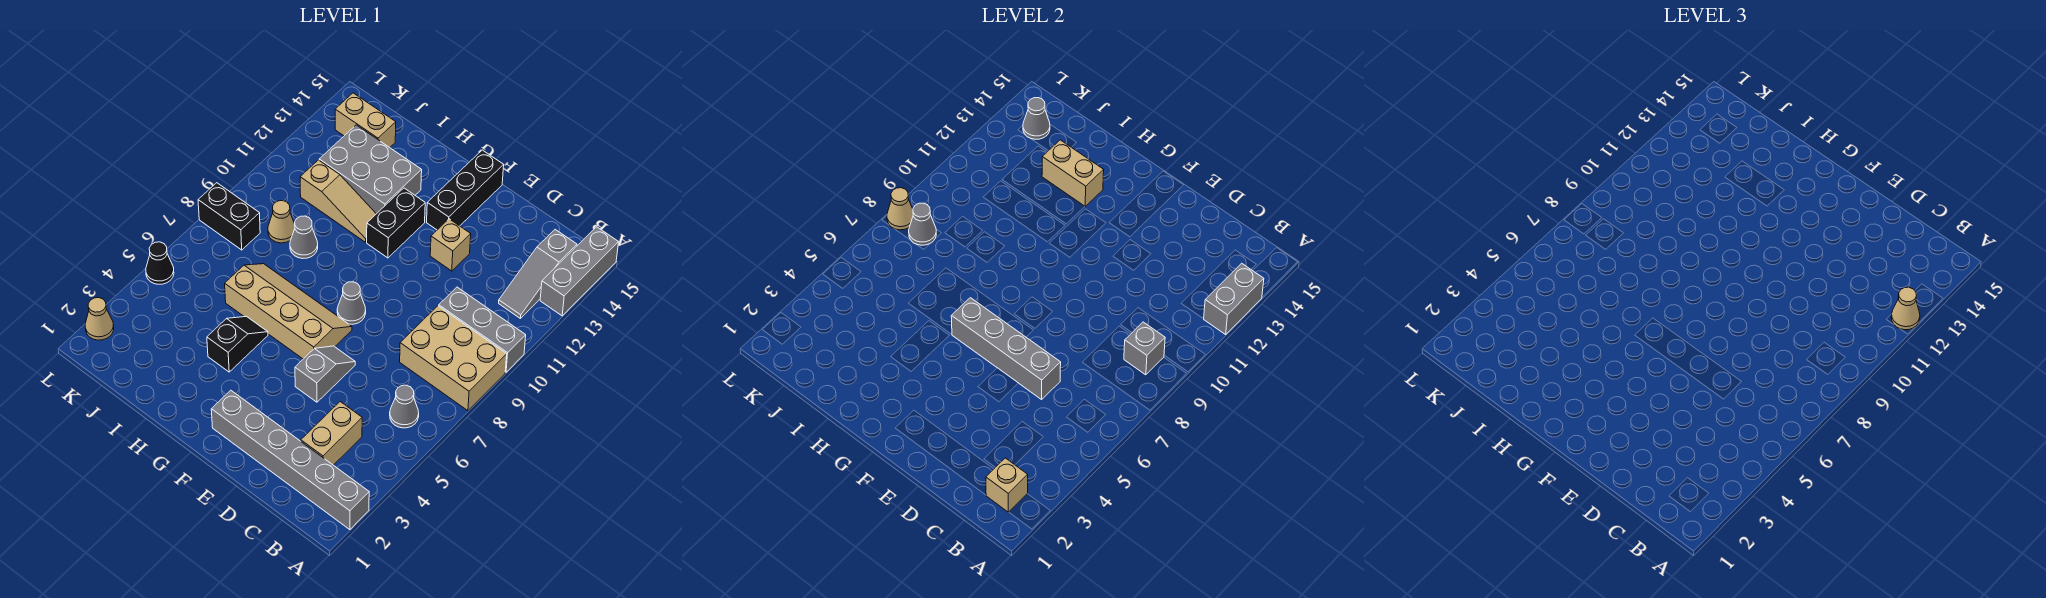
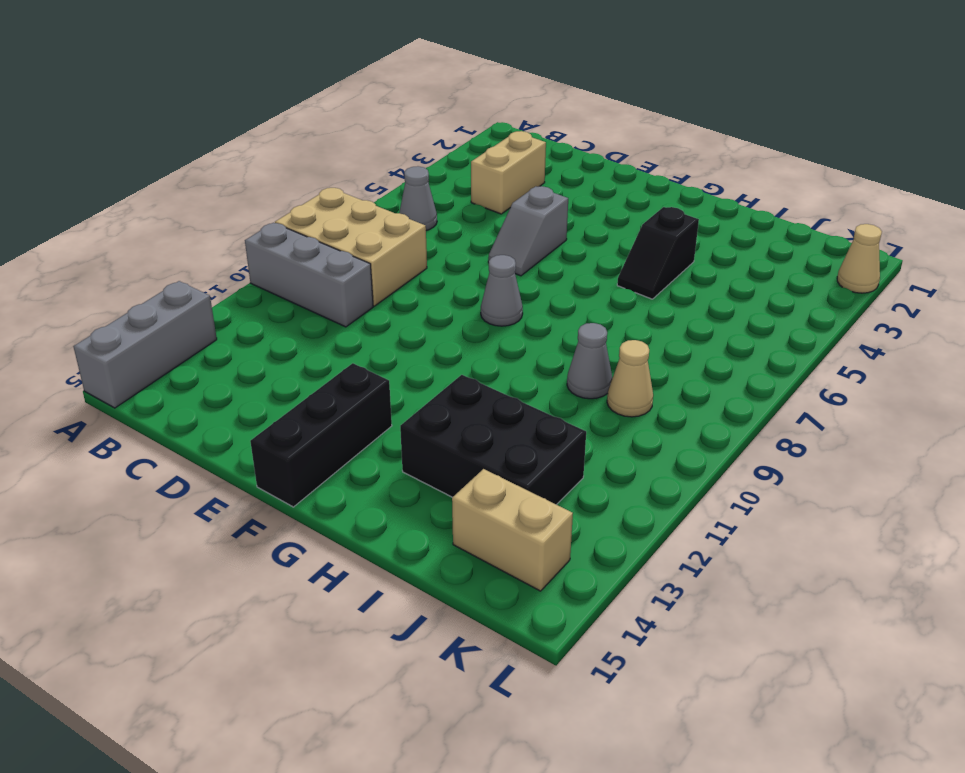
black 2x3 brick [400,375,586,505] -> grey 2x3 brick [319,125,422,214]
none -> grey 1x6 brick [211,390,369,530]
none -> grey 1x3 slope [499,230,577,319]
none -> tan 1x1 brick [430,219,471,271]
none -> tan 2x4 slope [225,264,352,359]

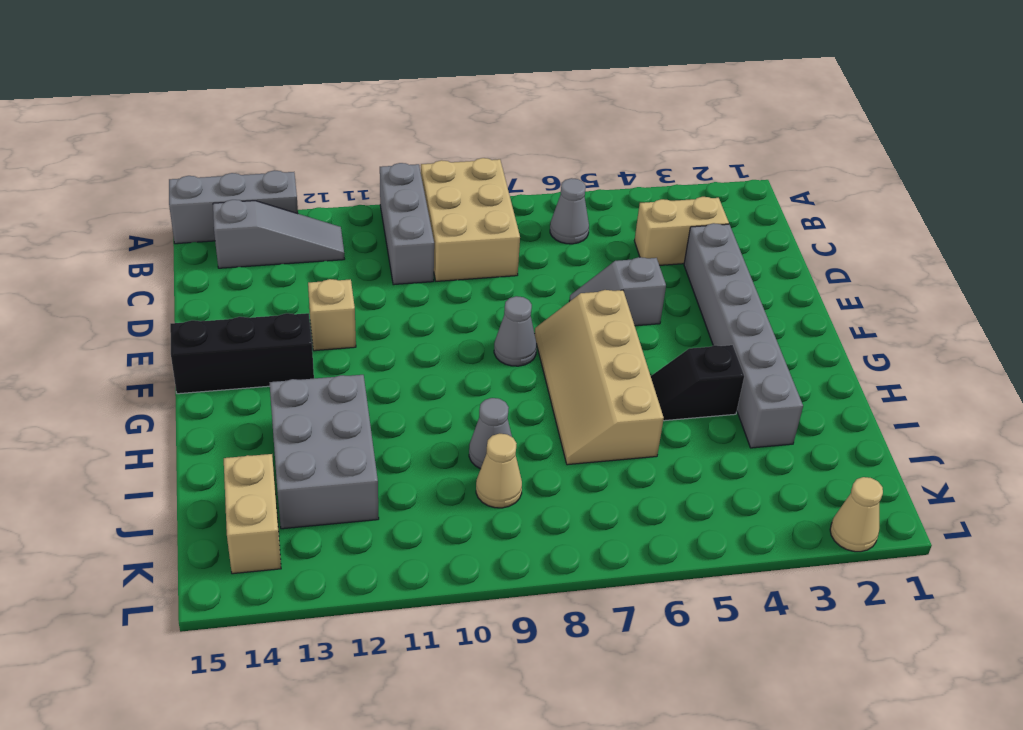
grey 1x6 brick [684,223,803,448] -> grey 1x6 brick moved to [211,390,369,530]
none -> black 1x2 brick [367,188,425,258]
none -> tan 1x3 slope [300,160,376,242]
none -> black 1x2 brick [198,183,260,250]
none -> black 1x1 cone [146,242,174,284]

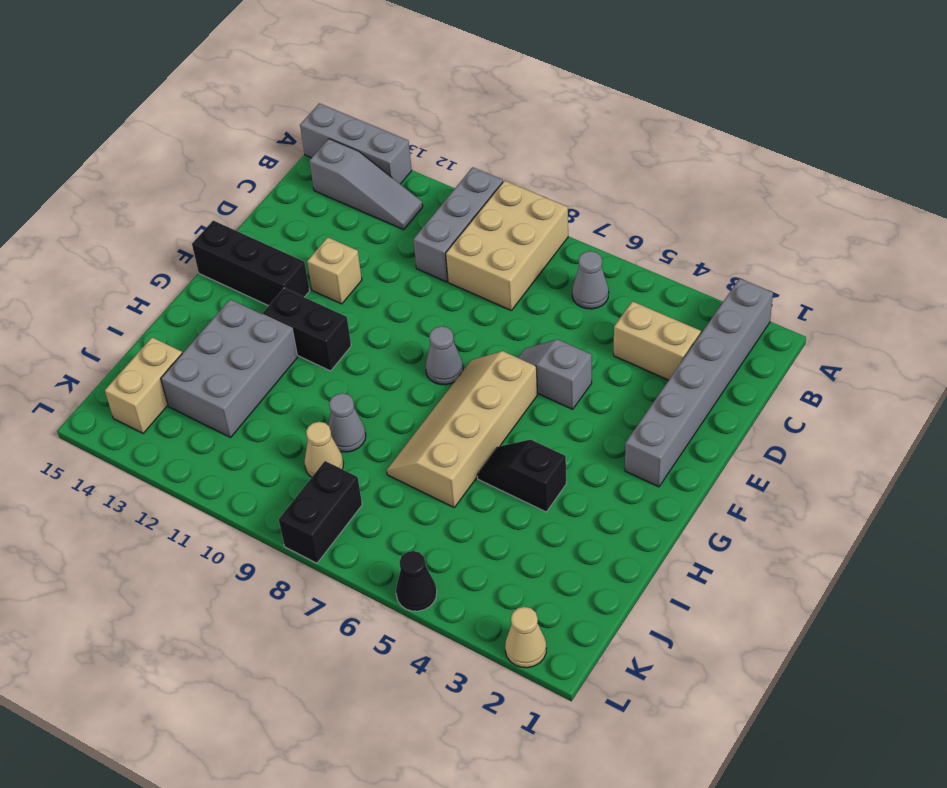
none -> tan 1x3 slope [300,160,376,242]
none -> grey 1x2 brick [1204,263,1264,334]
none -> tan 1x1 brick [986,458,1028,512]
none -> grey 1x1 brick [1124,322,1165,375]

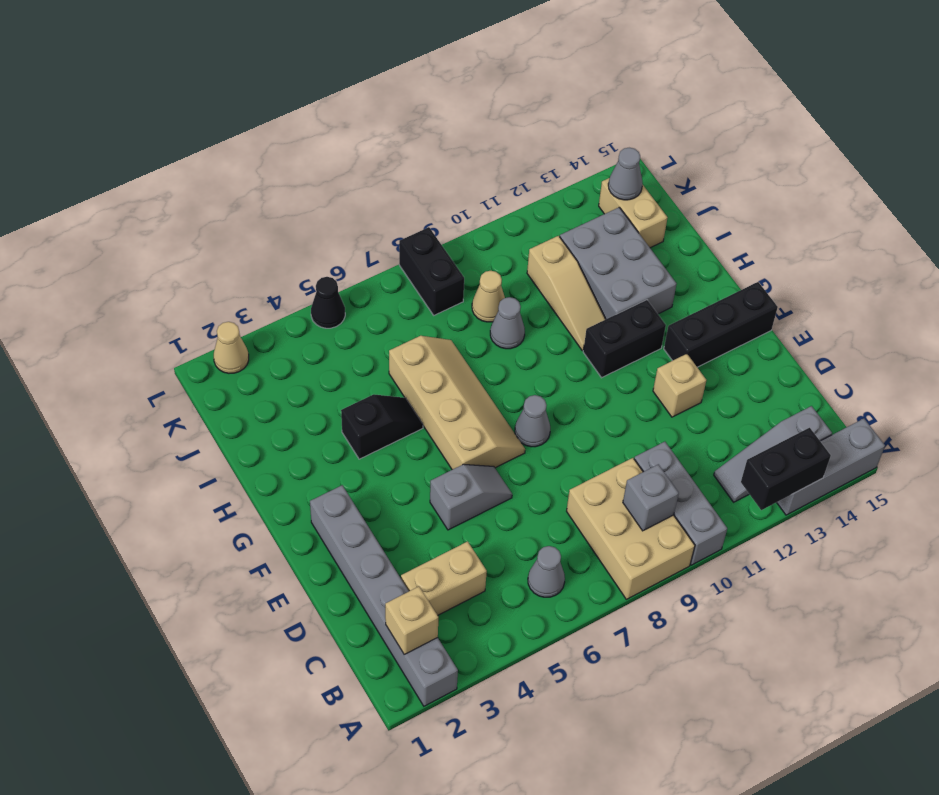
black 1x2 brick [741,428,831,510] -> grey 1x2 brick [1204,263,1264,334]
none -> grey 1x4 brick [951,298,1061,399]
none -> tan 1x2 brick [1042,140,1104,206]
none -> grey 1x1 cone [909,203,936,245]
none -> tan 1x1 cone [887,188,913,230]

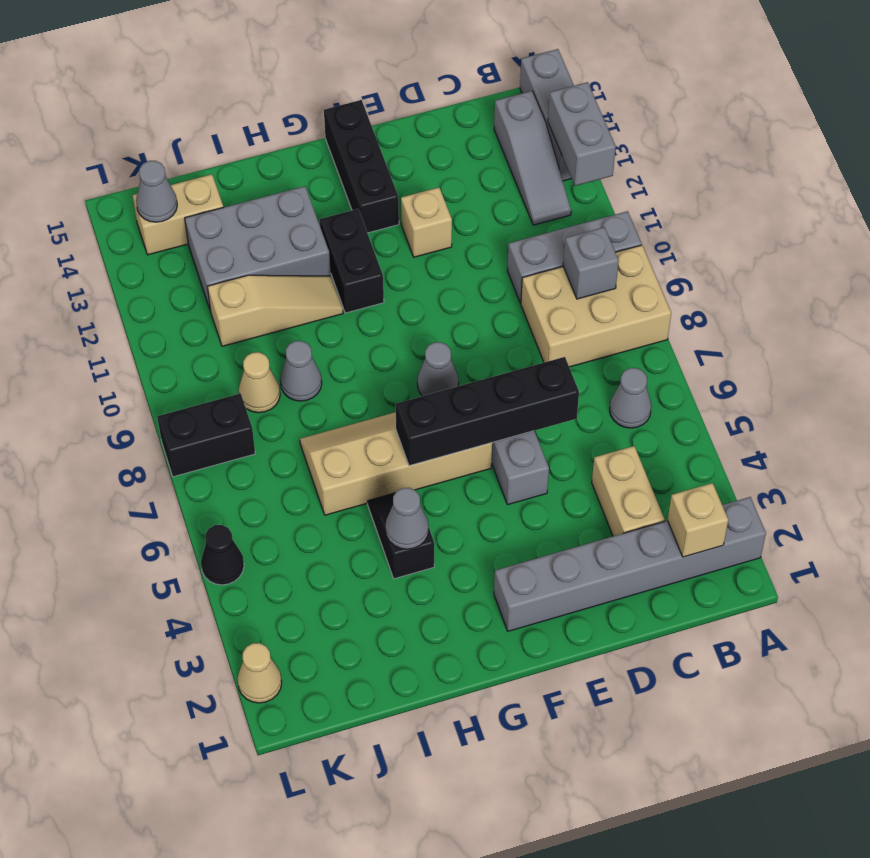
black 1x4 brick [396,357,579,466] -> grey 1x4 brick [951,298,1061,399]
grey 1x1 cone [385,488,429,549] -> grey 1x1 cone moved to [909,203,936,245]
none -> tan 1x2 brick [1042,140,1104,206]
none -> tan 1x1 cone [887,188,913,230]
none -> tan 1x1 cone [1891,287,1920,330]

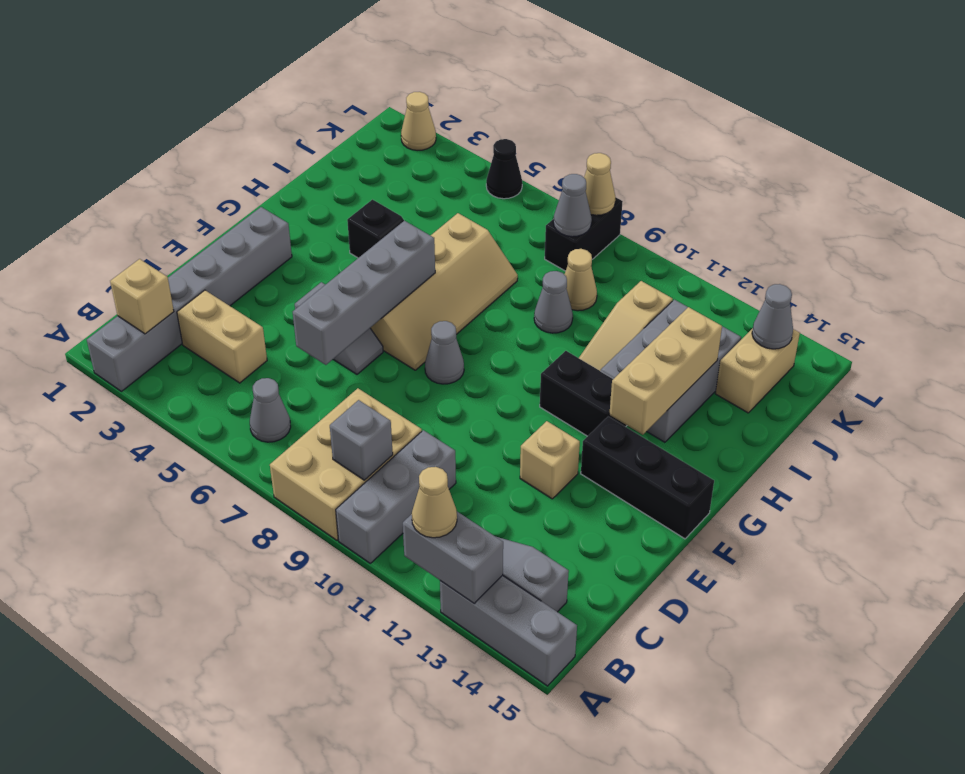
tan 1x3 brick [609,307,722,435] -> tan 1x2 brick [1042,140,1104,206]

